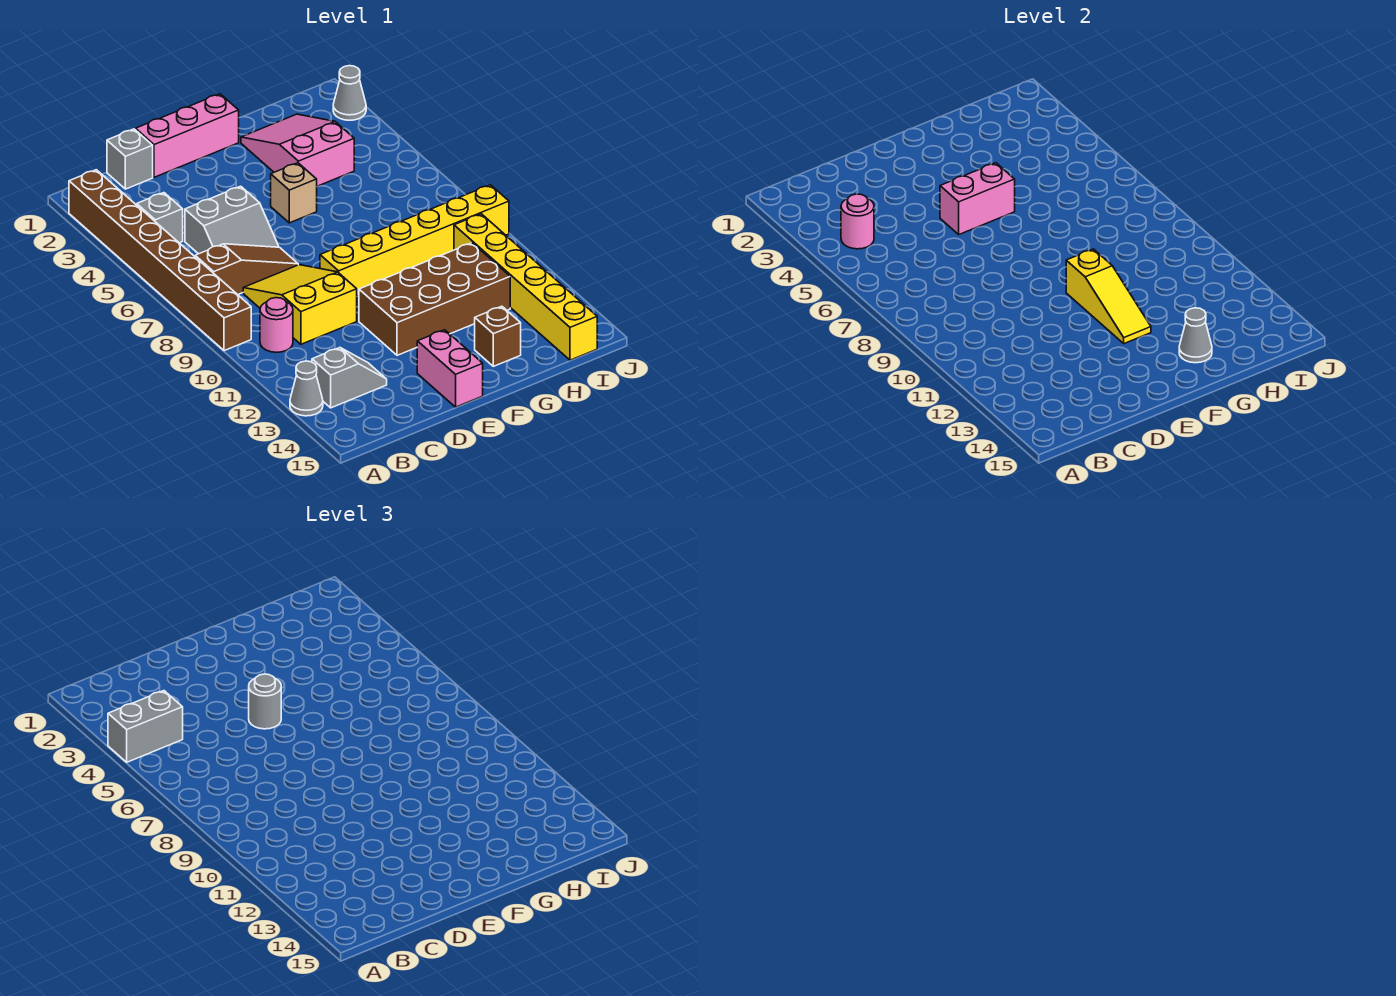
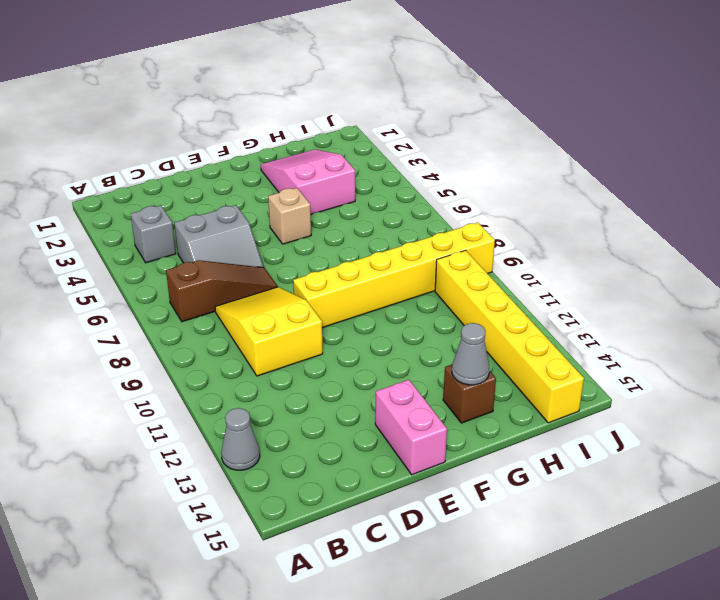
none -> brown 1x8 brick [69,170,251,351]
none -> pink 1x1 round brick [260,298,293,352]
none -> grey 1x2 slope [312,348,387,408]

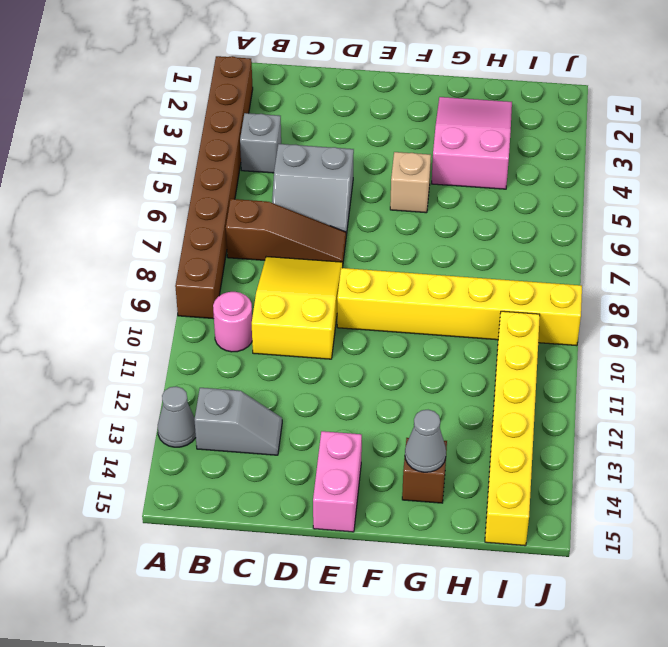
none -> grey 1x1 brick [107,129,153,189]
none -> pink 1x3 brick [136,94,239,177]
none -> brown 2x4 brick [359,243,510,355]

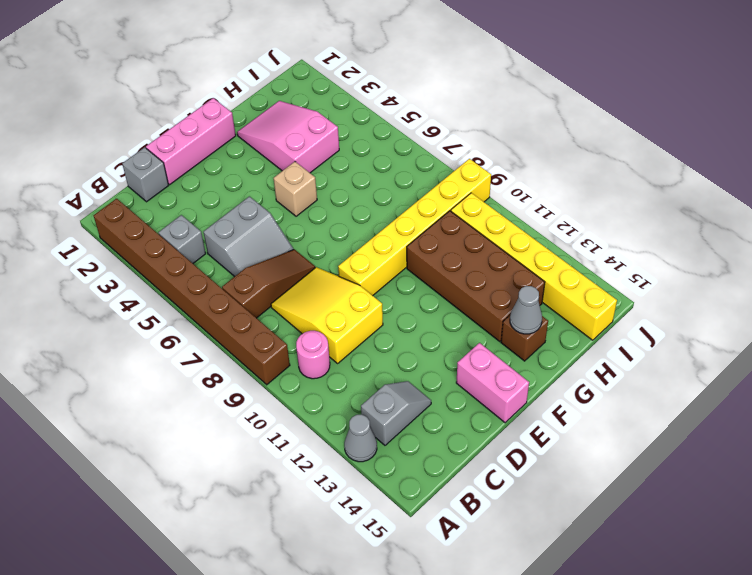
brown 2x4 brick [407,211,545,342] -> brown 2x4 brick turned to [359,243,510,355]
none -> grey 1x1 cone [333,66,366,120]
none -> pink 1x1 round brick [841,194,874,249]
none -> pink 1x2 brick [940,163,1015,234]

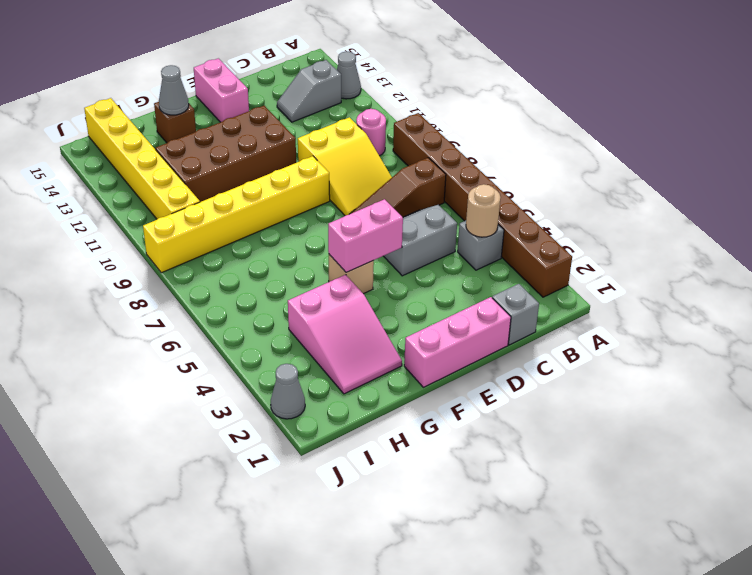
tan 1x1 round brick [466,184,501,237] -> pink 1x1 round brick [841,194,874,249]
none -> yellow 1x3 slope [1066,249,1151,344]
none -> grey 1x2 brick [108,691,183,762]
none -> grey 1x1 round brick [249,674,281,729]

